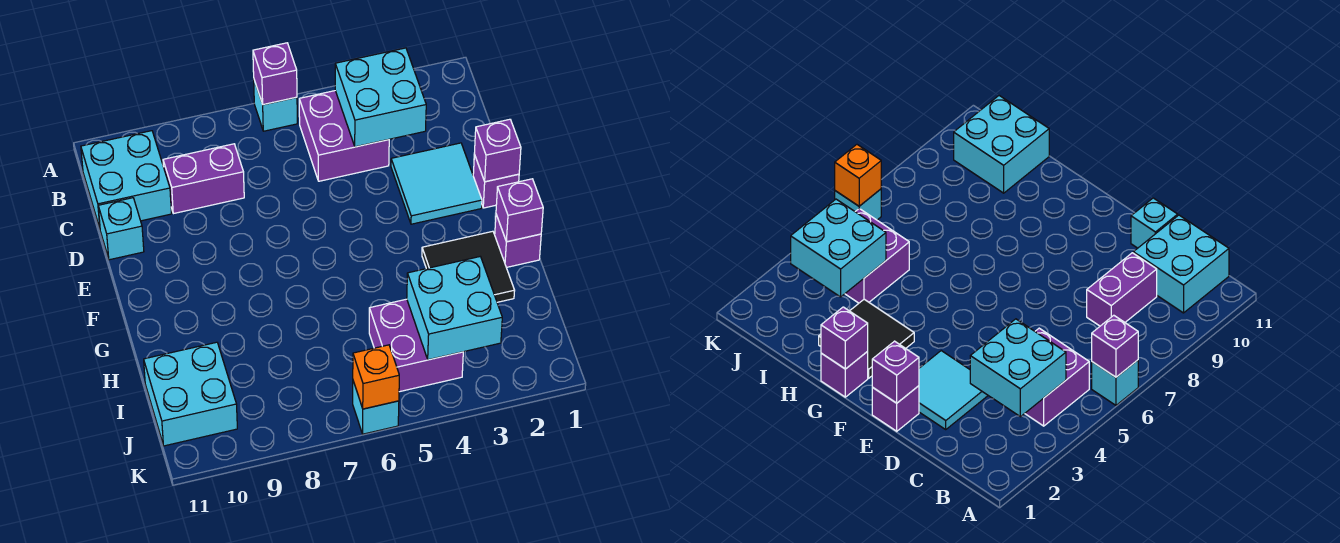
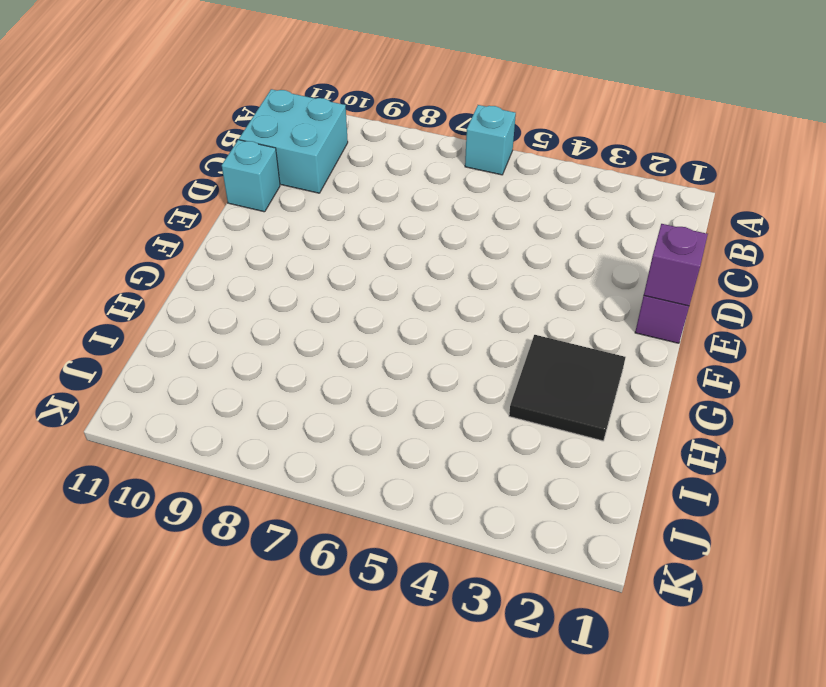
none -> purple 2x2 brick [299,91,389,181]
none -> purple 1x2 brick [163,144,244,214]
none -> cyan 2x2 tile [391,143,482,224]

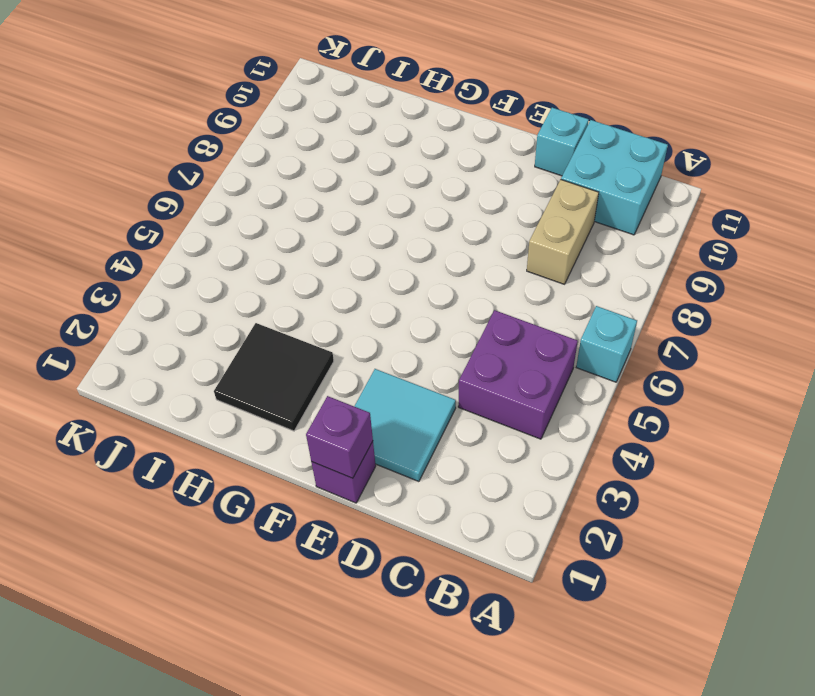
tan 1x2 brick [527,180,599,284] -> purple 1x2 brick [163,144,244,214]
none -> purple 1x1 brick [495,215,541,267]
none -> purple 2x2 brick [369,299,463,392]
none -> cyan 2x2 brick [144,342,237,446]

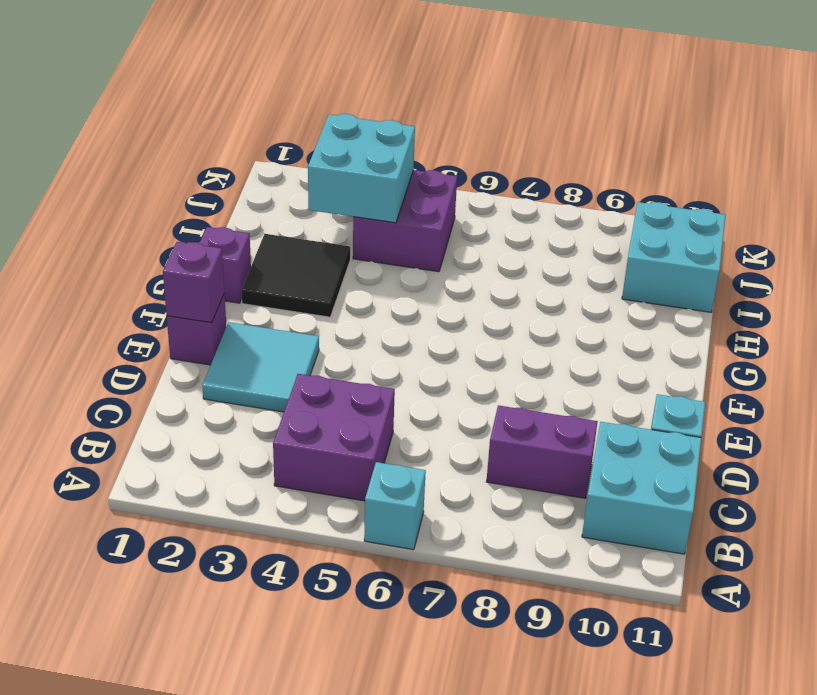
none -> cyan 1x1 brick [353,381,399,434]
none -> purple 1x1 brick [253,43,297,105]
none -> cyan 2x2 brick [335,48,426,147]

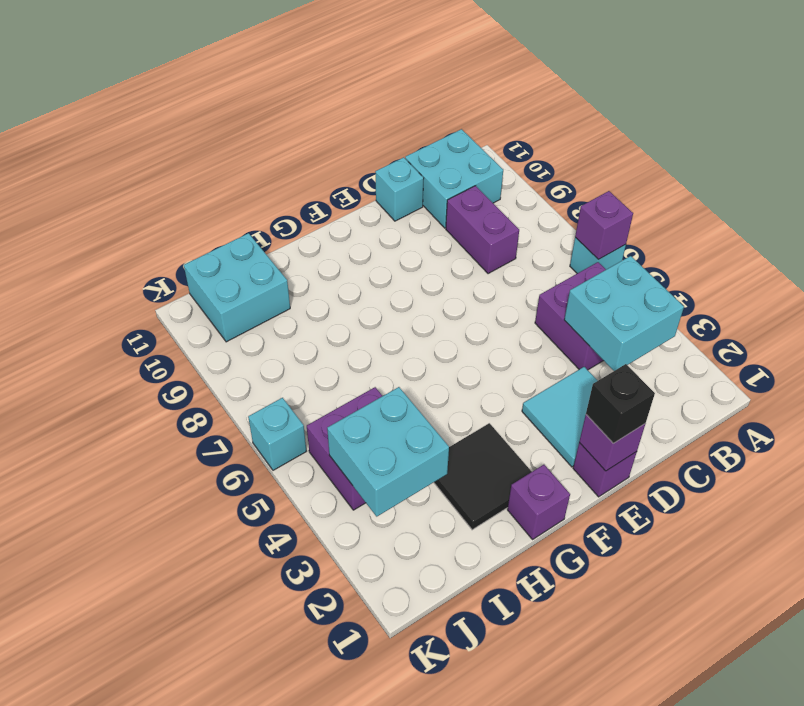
black 1x1 brick [586,364,655,443] -> none
none -> purple 1x1 brick [496,179,543,242]
none -> orange 1x1 brick [353,345,399,409]

